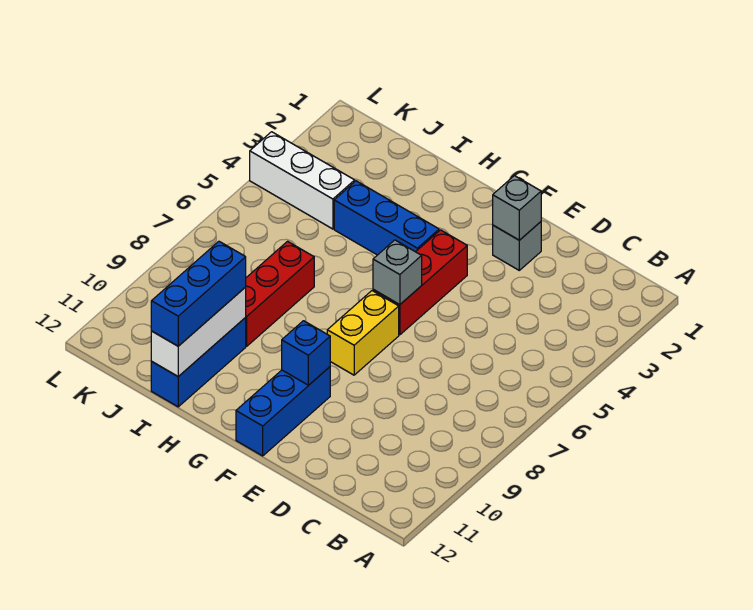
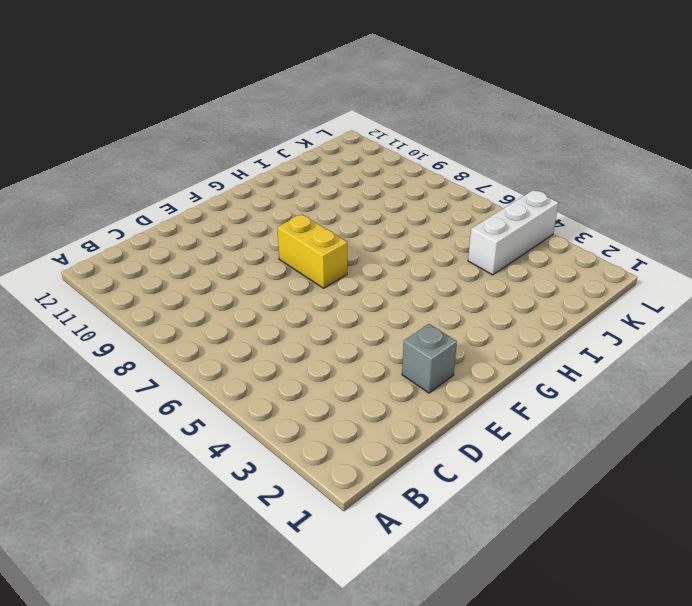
none -> red 1x3 brick [373,230,467,335]
none -> blue 1x3 brick [236,367,330,456]
none -> blue 1x3 brick [334,181,439,255]

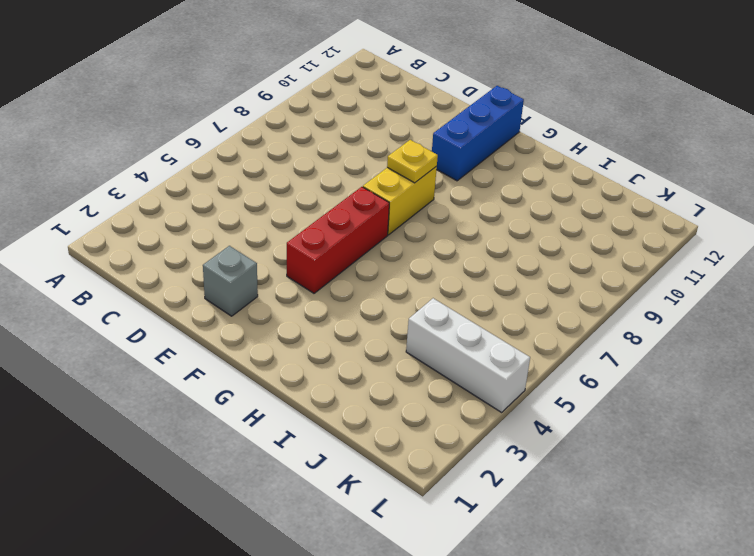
yellow 1x1 plate [387,140,438,183] -> none
none -> blue 1x3 brick [334,181,439,255]
none -> red 1x3 brick [245,241,314,346]
none -> blue 1x3 brick [151,318,246,407]

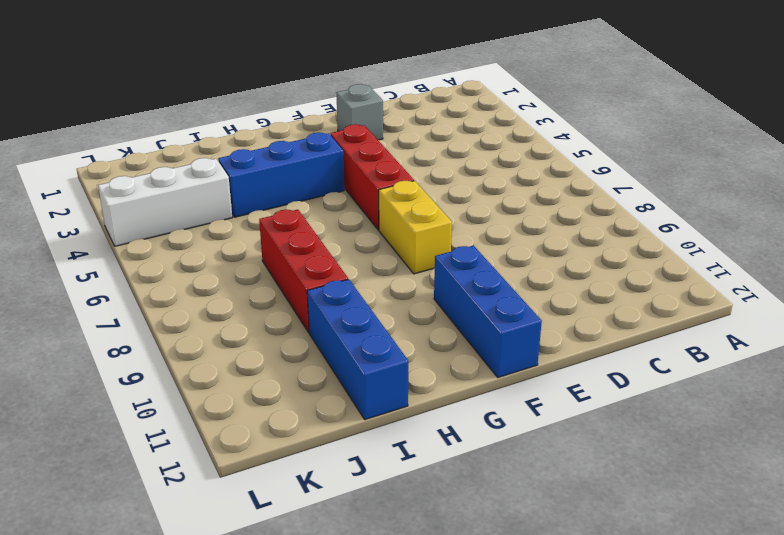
none -> grey 1x1 brick [493,176,541,240]
none -> grey 1x1 brick [373,240,422,305]
none -> blue 1x1 brick [282,321,330,385]

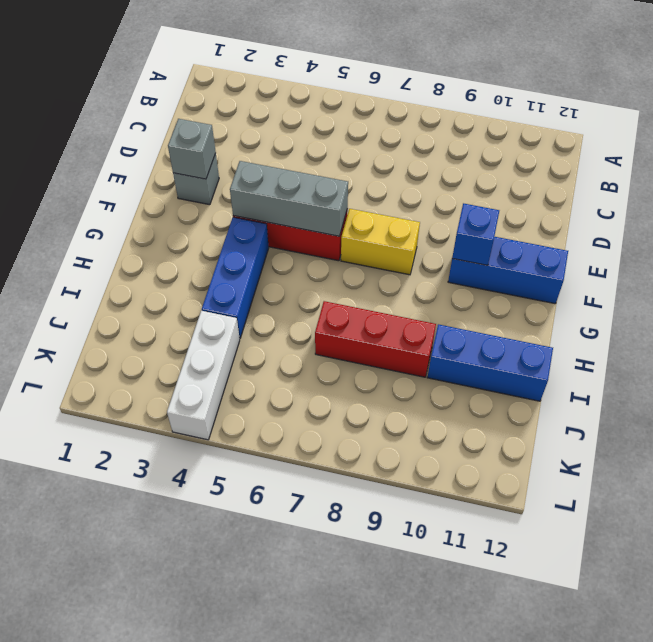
grey 1x3 brick [230,161,348,236] -> grey 1x1 brick [373,240,422,305]
none -> white 1x3 brick [151,287,246,376]
none -> blue 1x3 brick [151,241,246,346]

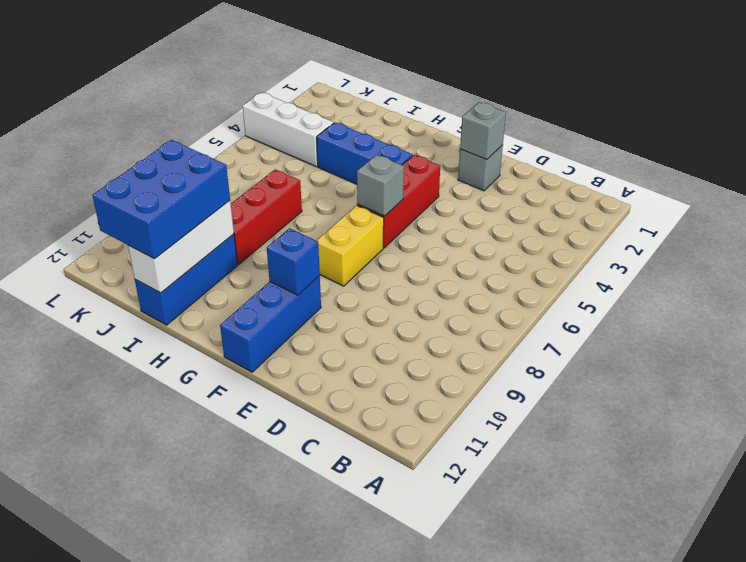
blue 2x3 brick [92,140,230,259] -> blue 1x3 brick [151,241,246,346]

